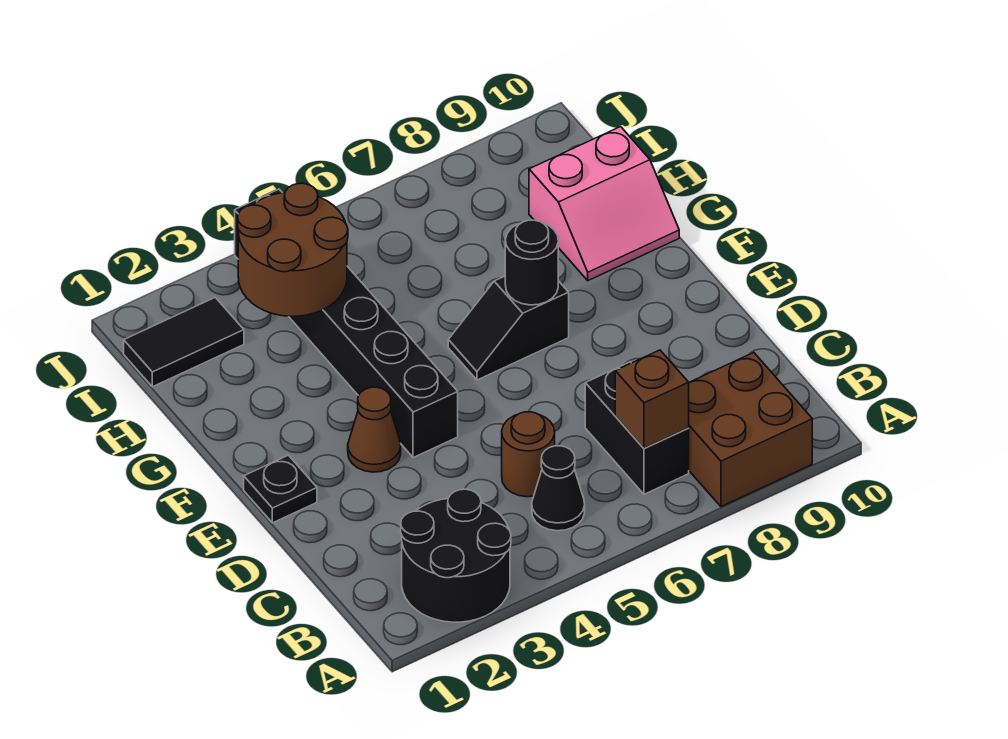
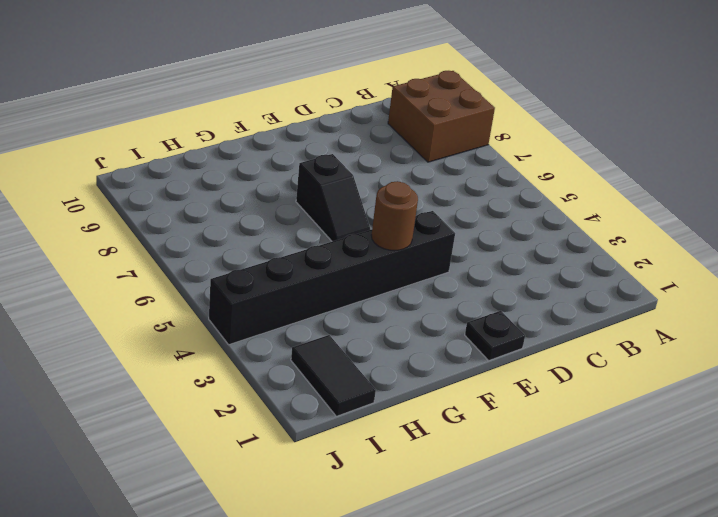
brown 1x1 round brick [371,181,418,250] -> brown 1x1 round brick moved to [502,412,555,497]
none -> black 2x2 round brick [401,489,511,622]
none -> black 1x1 cone [532,446,585,531]
none -> black 1x2 brick [585,362,689,494]

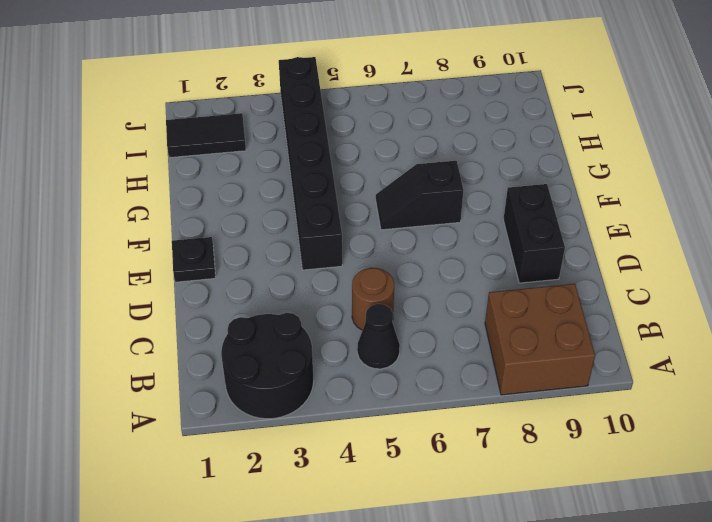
black 1x2 brick [503,184,565,283] -> black 1x2 brick moved to [585,362,689,494]
none -> brown 1x1 cone [348,387,401,472]
none -> pink 2x2 slope [529,127,679,281]
none -> brown 1x1 brick [615,350,689,448]

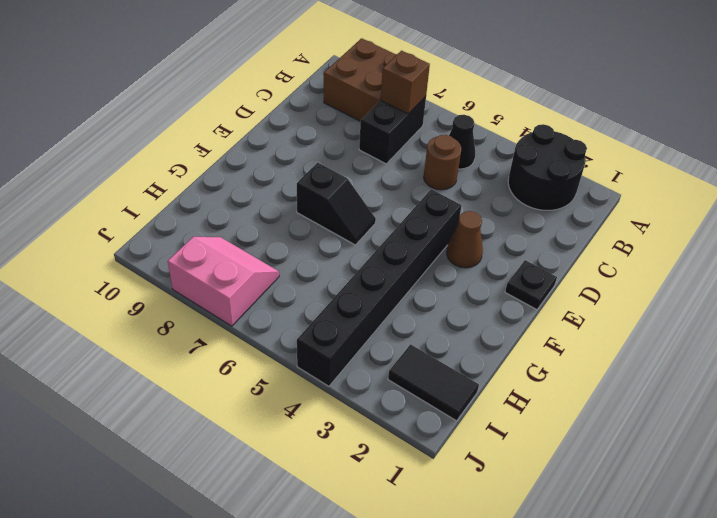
pink 2x2 slope [168,237,279,326] -> pink 2x2 slope moved to [529,127,679,281]
none -> black 1x1 round brick [505,220,558,305]
none -> brown 2x2 round brick [238,183,348,316]

